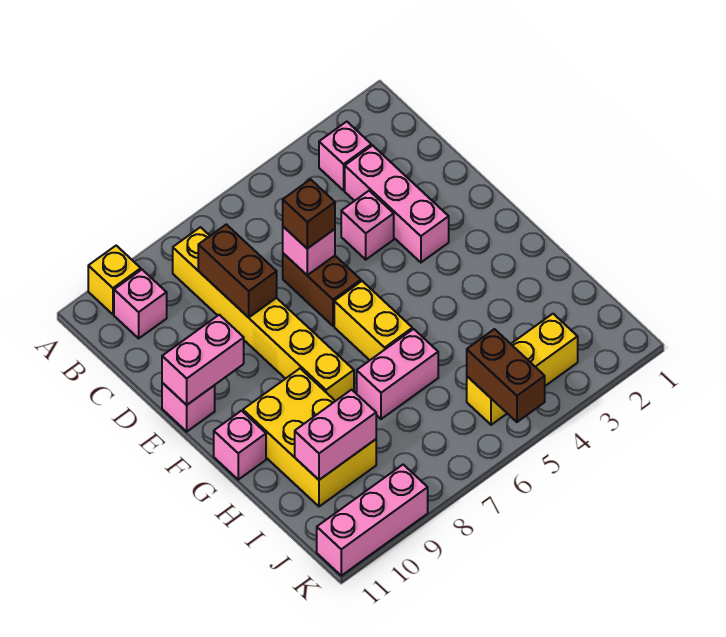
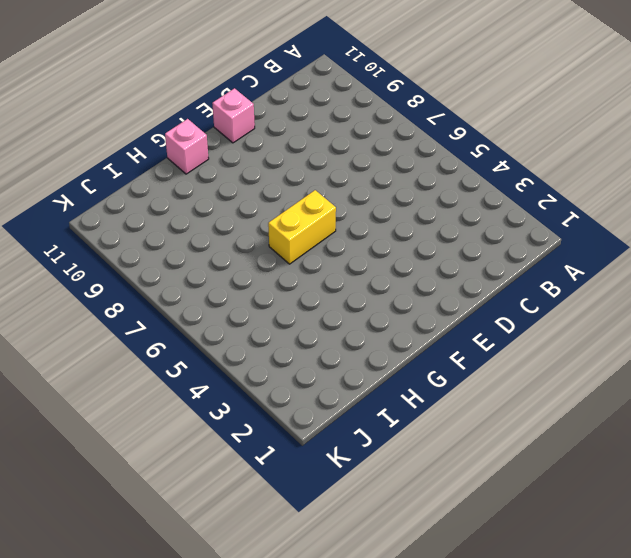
none -> yellow 1x1 brick [88,246,141,314]
none -> pink 1x1 brick [319,122,371,190]
none -> yellow 1x6 brick [173,227,354,401]

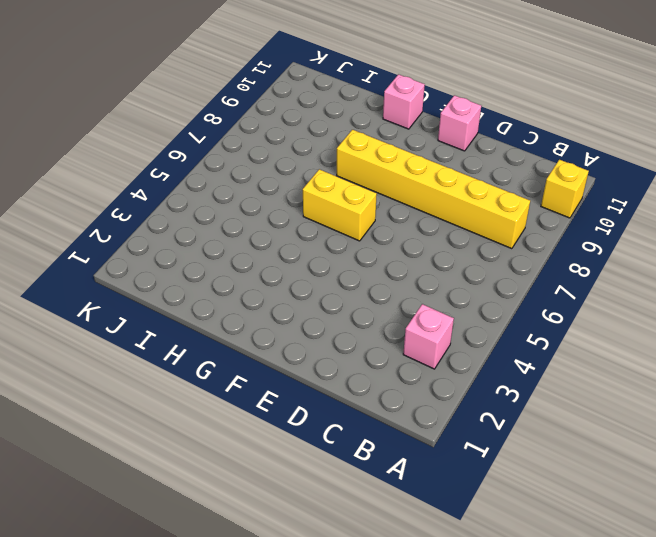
none -> pink 1x1 brick [114,270,167,338]
none -> pink 1x3 brick [345,145,449,262]
none -> pink 1x1 brick [341,191,394,260]

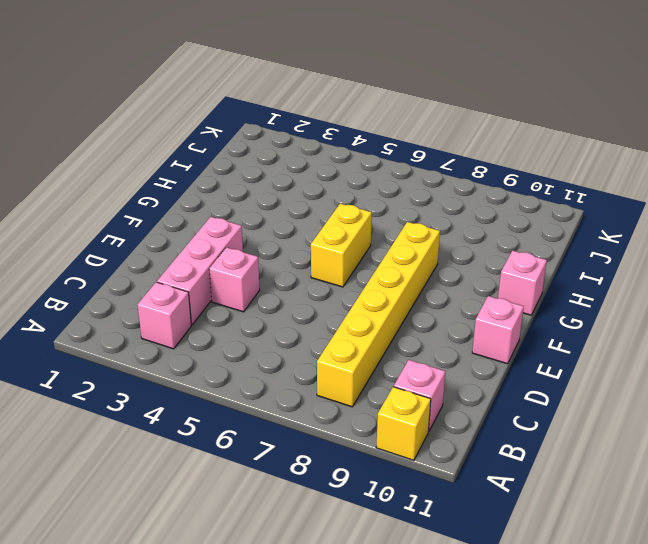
none -> brown 1x2 brick [283,253,361,326]
none -> yellow 2x3 brick [243,369,376,507]
none -> pink 1x2 brick [357,329,438,419]

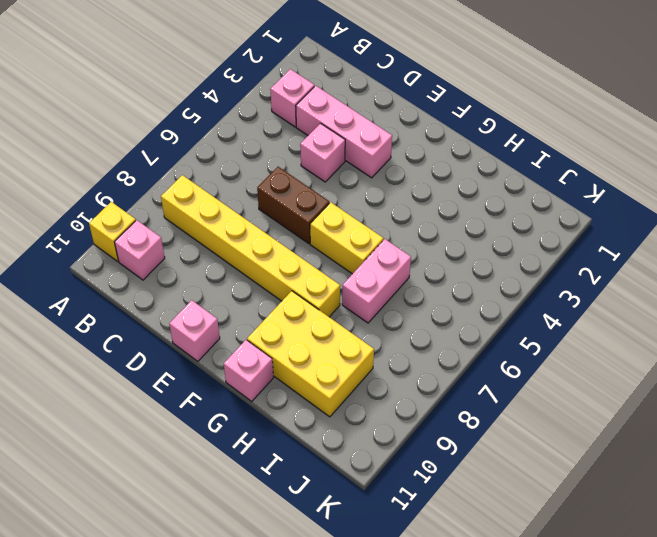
none -> yellow 1x3 brick [467,314,578,425]
none -> pink 1x3 brick [317,465,428,576]
none -> brown 1x2 brick [198,224,277,318]

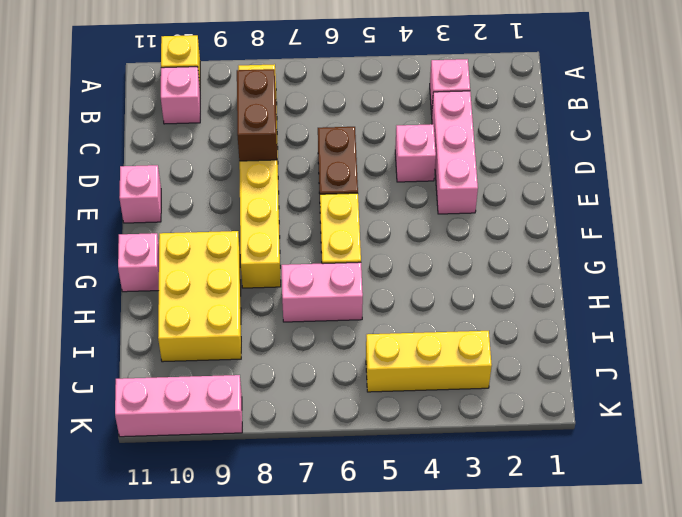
none -> pink 1x1 brick [283,227,335,275]
none -> pink 1x2 brick [162,315,244,405]
none -> pink 1x2 brick [295,390,376,480]

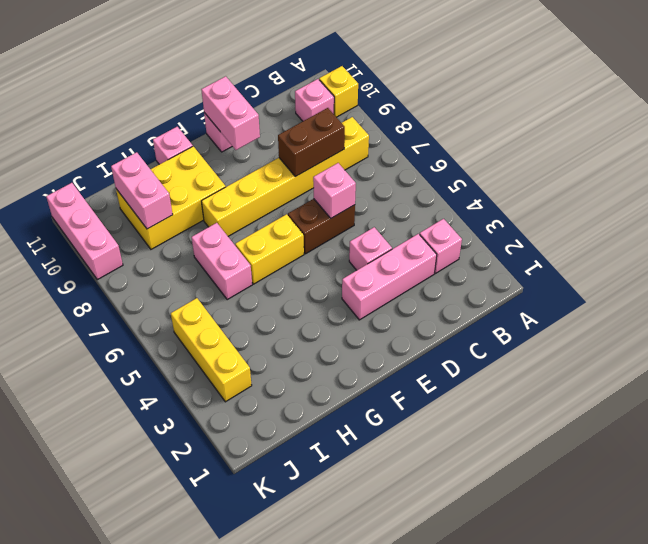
none -> brown 1x2 brick [467,329,545,422]
none -> brown 1x1 brick [283,179,335,249]

